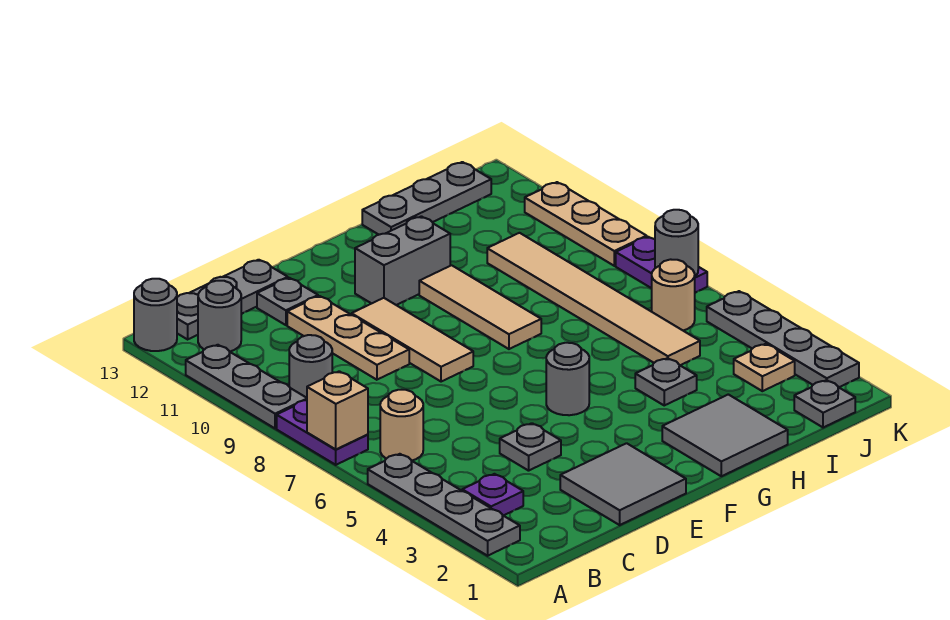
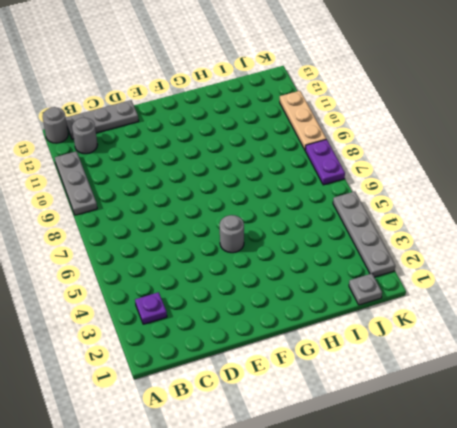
none -> grey 1x4 plate [368,454,520,556]
none -> purple 1x2 plate [277,400,368,465]
none -> tan 1x1 round brick [380,390,423,461]

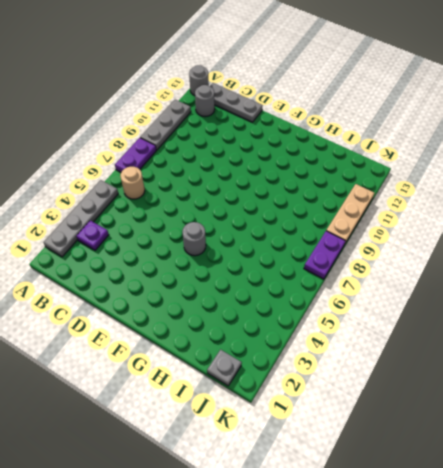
none -> grey 1x1 round brick [289,335,332,398]
none -> grey 2x2 tile [560,443,686,525]
none -> grey 1x1 plate [500,423,561,471]

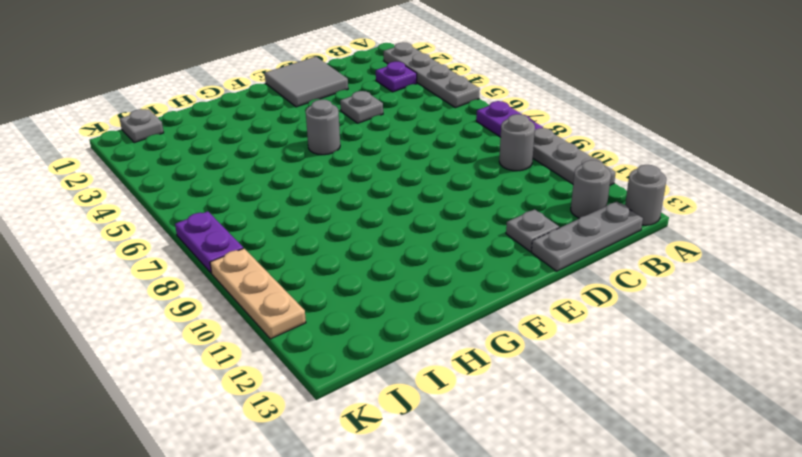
none -> tan 1x1 round brick [380,390,423,461]
none -> tan 1x3 plate [287,296,409,380]
none -> tan 1x3 tile [352,298,473,382]

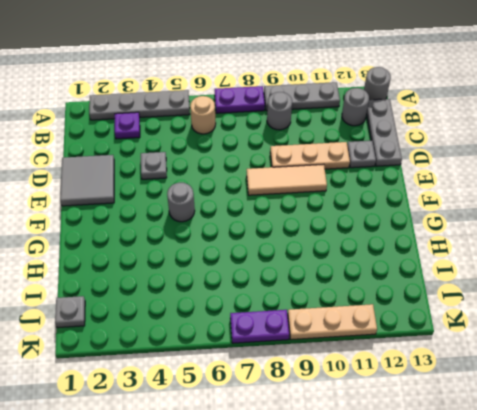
none -> grey 1x2 brick [355,216,450,305]
none -> grey 2x2 tile [662,394,788,476]
none -> tan 1x3 tile [419,265,541,349]

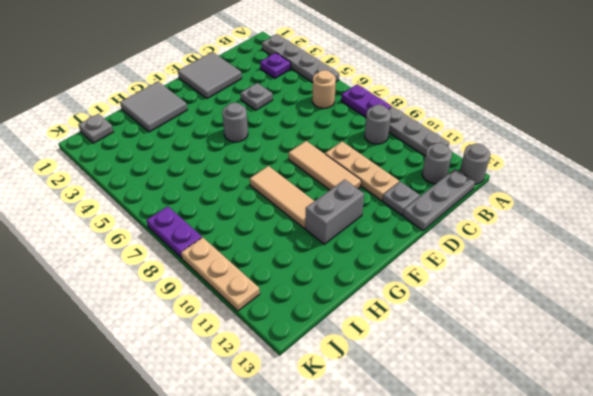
none -> grey 1x1 plate [635,358,697,405]
none -> grey 1x3 plate [362,162,491,235]
none -> tan 1x6 tile [487,233,700,365]

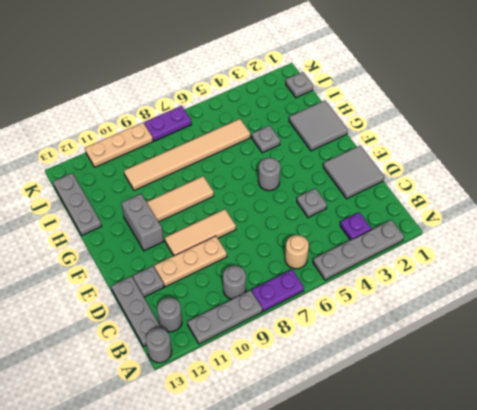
none -> tan 1x1 plate [734,344,795,391]
none -> tan 1x1 round brick [652,259,695,330]
none -> grey 1x4 plate [707,291,859,387]

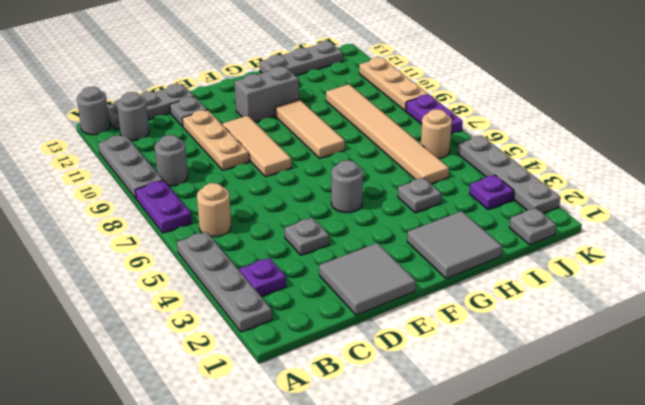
purple 1x1 plate [469,175,514,210] -> tan 1x1 plate [734,344,795,391]
none -> tan 1x1 brick [307,371,368,450]
none -> grey 1x1 round brick [655,210,698,276]

